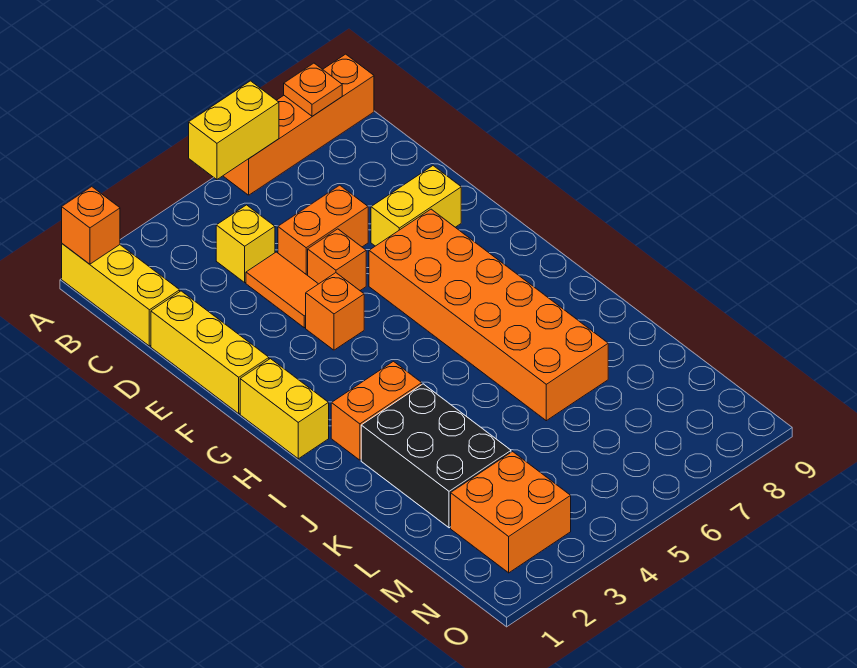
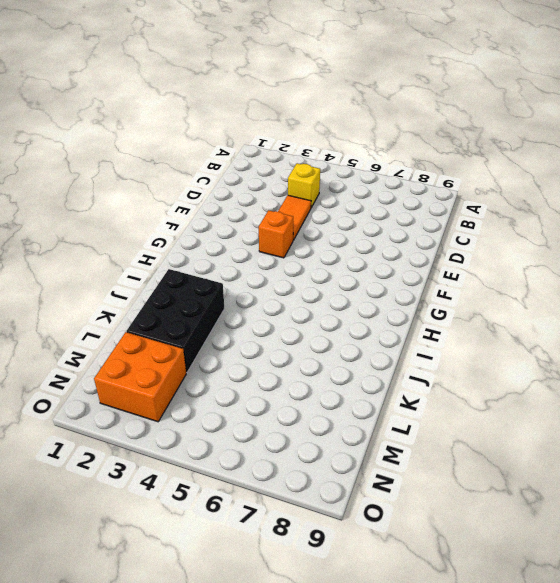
none -> yellow 1x3 brick [62,244,180,346]
none -> orange 1x4 brick [223,54,374,195]
none -> yellow 1x3 brick [151,291,269,414]

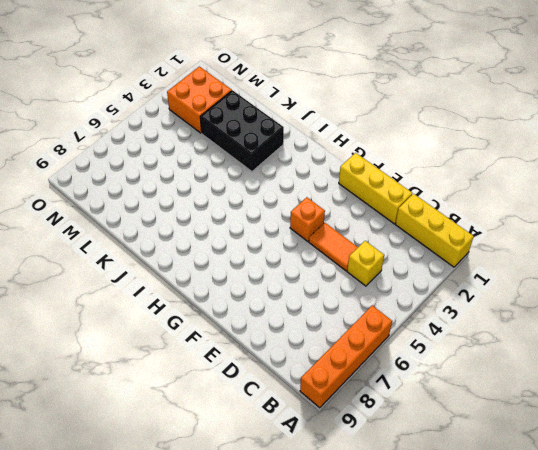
none -> orange 1x2 brick [278,185,368,275]
none -> orange 1x1 brick [308,229,366,290]
none -> yellow 1x2 brick [371,166,461,246]

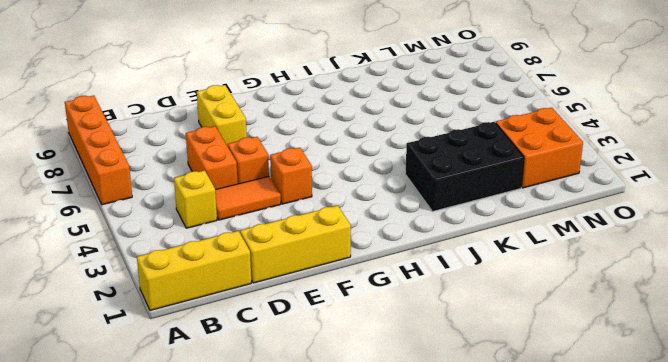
none -> orange 2x6 brick [369,209,608,421]
none -> yellow 1x2 brick [240,359,329,459]
none -> orange 1x2 brick [331,361,422,460]

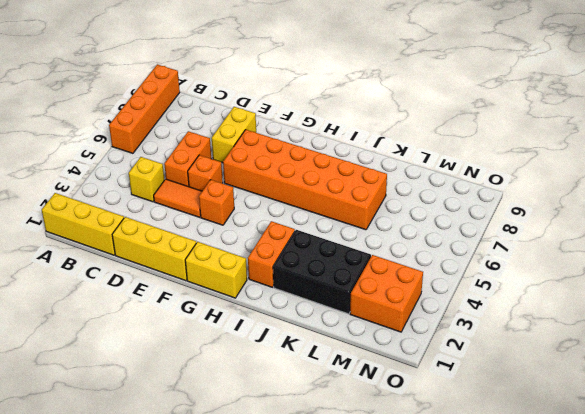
none -> orange 1x1 brick [62,187,120,264]
none -> yellow 1x2 brick [189,81,279,180]
none -> orange 1x1 plate [284,63,342,116]

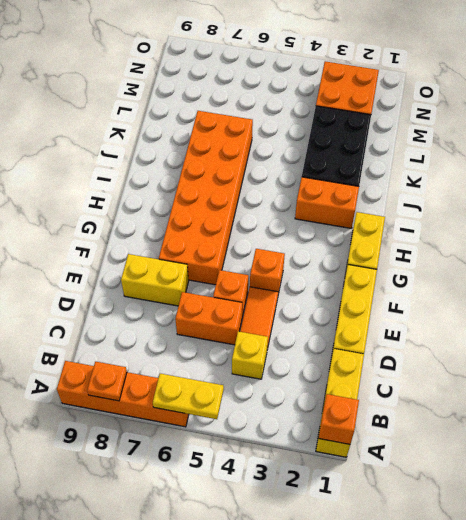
yellow 1x2 plate [153,374,224,419] -> yellow 1x2 brick [189,81,279,180]

